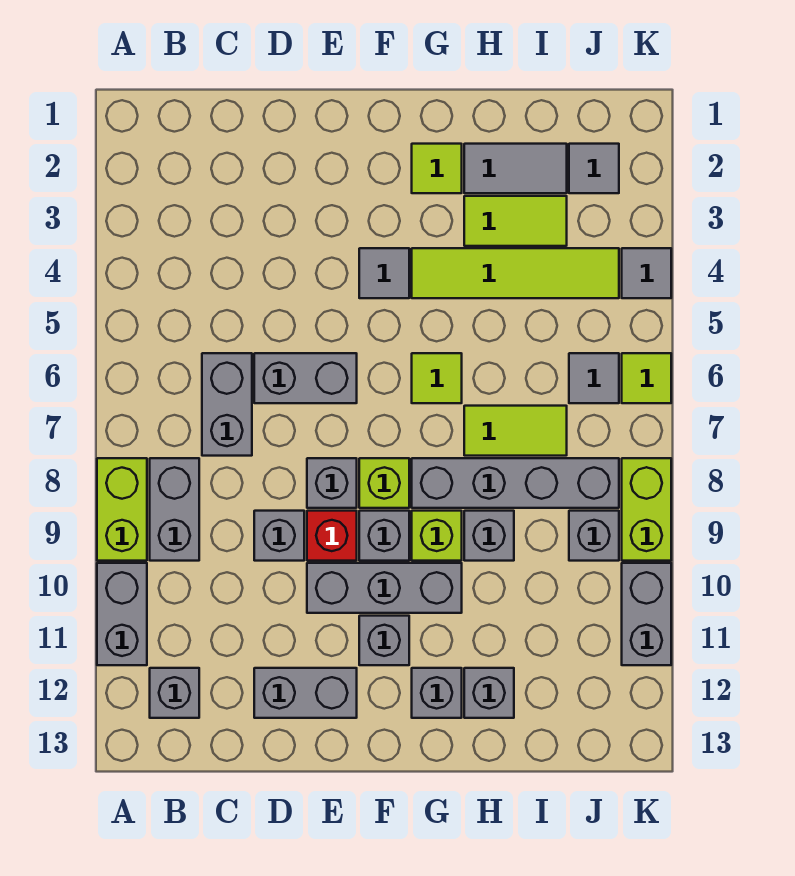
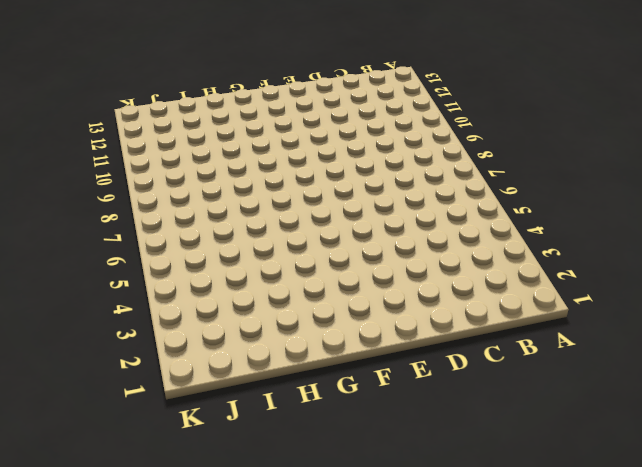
none -> lime 1x2 brick [97,458,147,561]
none -> grey 1x2 brick [97,563,147,665]
none -> grey 1x2 brick [150,458,199,561]
none -> grey 1x1 brick [150,668,199,718]

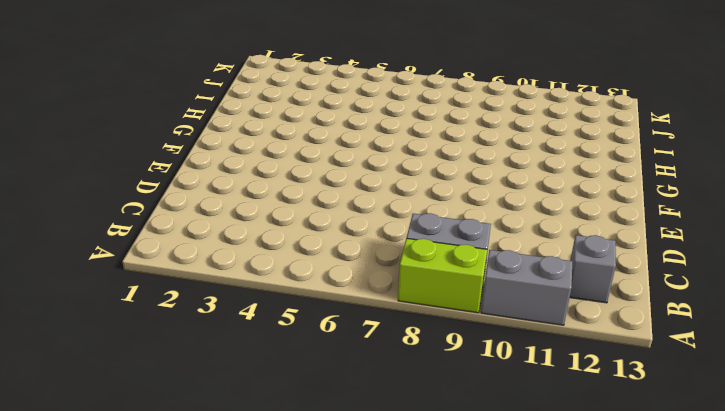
none -> grey 1x2 brick [202,353,252,456]
none -> grey 1x2 brick [254,353,357,403]
none -> grey 1x1 brick [254,511,304,561]
none -> grey 1x2 brick [254,668,357,718]

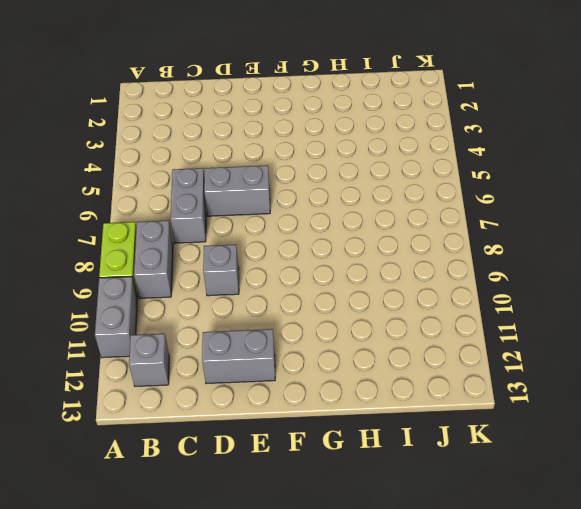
none -> grey 1x1 brick [307,458,357,508]
none -> red 1x1 brick [307,511,357,561]
none -> grey 1x3 brick [307,563,462,613]
none -> grey 1x1 tile [359,248,409,298]

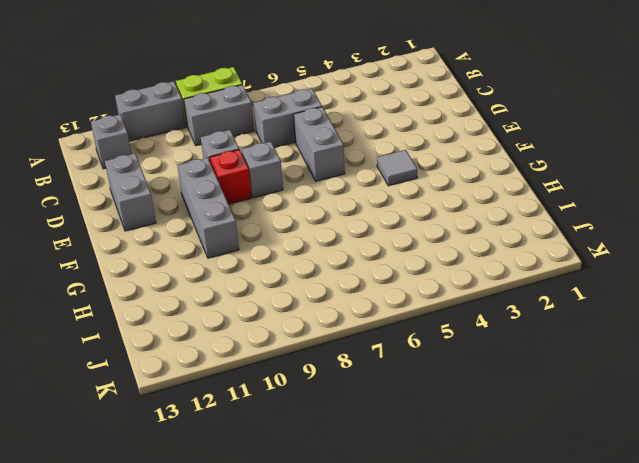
none -> lime 1x1 brick [359,458,409,508]
none -> grey 1x1 brick [359,511,409,561]
none -> grey 1x1 brick [359,616,409,665]
none -> lime 1x1 tile [412,144,462,193]

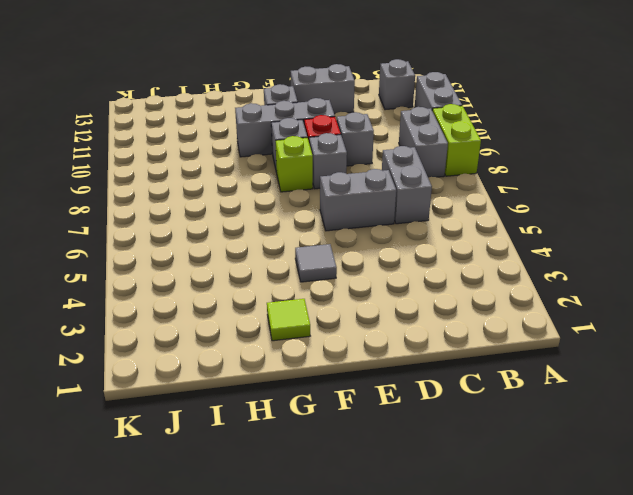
none -> lime 1x4 tile [412,248,619,298]
none -> lime 1x1 tile [412,353,462,403]
none -> grey 1x4 brick [412,458,619,508]
none -> lime 1x1 brick [412,511,462,561]

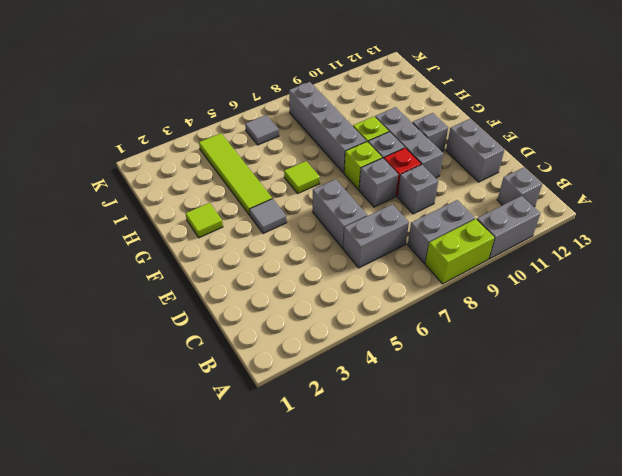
none -> grey 1x1 brick [412,668,462,718]
none -> grey 1x2 tile [464,144,567,193]
none -> lime 1x2 tile [464,196,567,246]
none -> lime 1x2 tile [464,406,567,456]

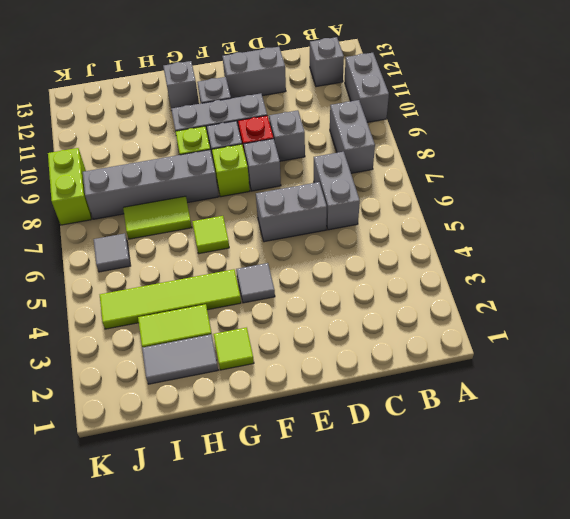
none -> lime 1x2 brick [97,458,147,561]
none -> grey 1x1 brick [464,511,514,561]
none -> grey 1x1 brick [464,668,514,718]
none -> grey 1x1 tile [569,144,619,193]

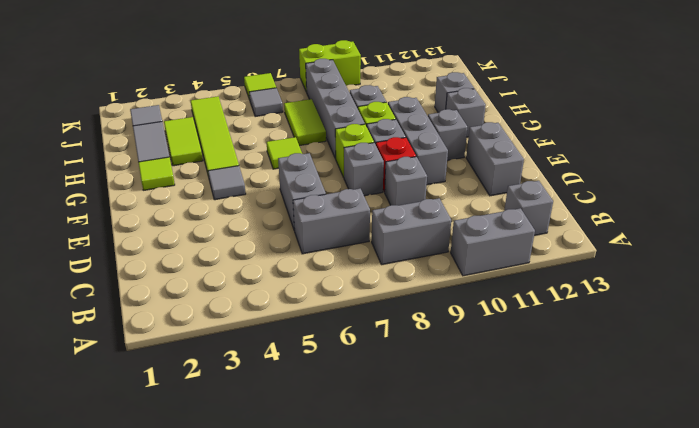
none -> lime 1x2 brick [97,458,147,561]
none -> grey 1x1 brick [569,511,619,561]
none -> grey 1x1 tile [622,248,671,298]
none -> grey 1x2 brick [622,563,671,665]

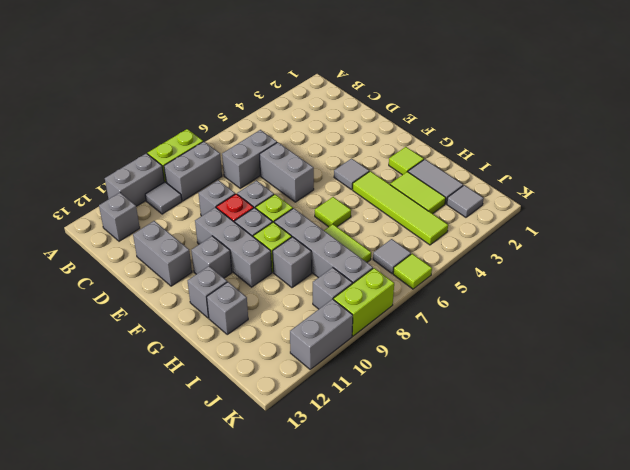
grey 1x1 tile [145,182,182,214] -> grey 1x1 tile moved to [622,248,671,298]

